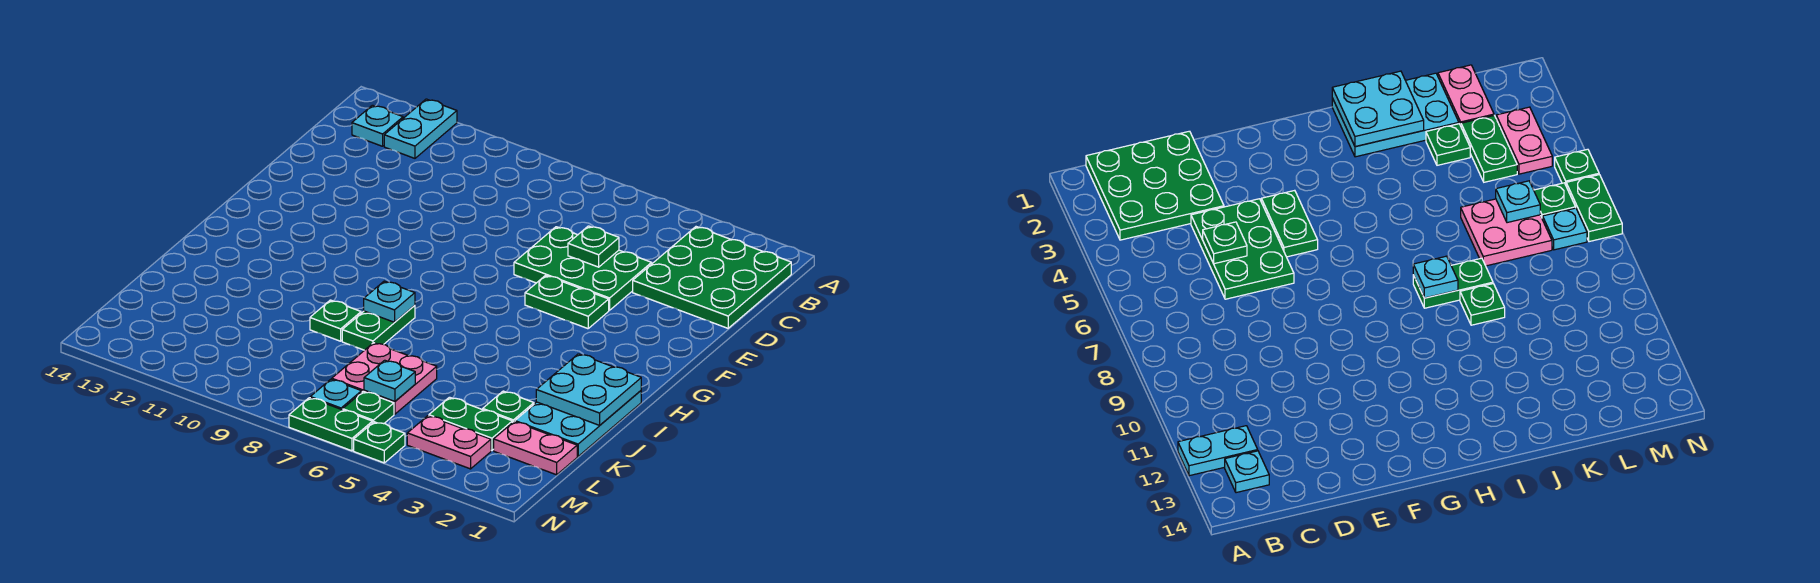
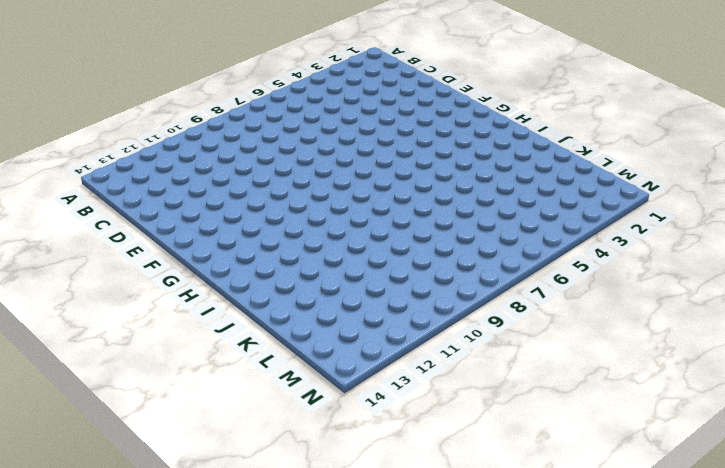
none -> cyan 1x2 plate [384,99,457,158]
none -> green 3x3 plate [633,227,791,328]
none -> cyan 1x1 plate [352,105,403,146]

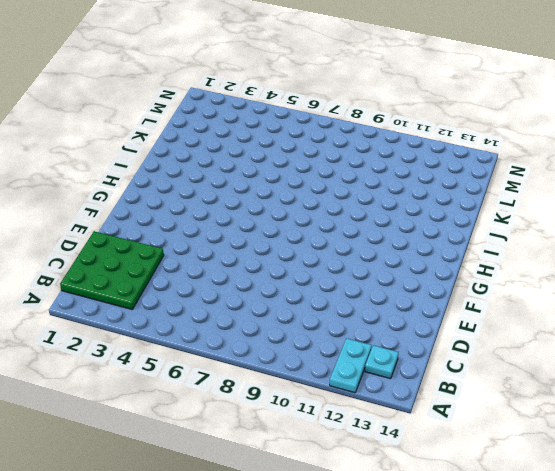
none -> green 2x3 plate [514,227,652,310]
none -> green 1x2 plate [525,275,609,329]
none -> cyan 2x3 plate [515,391,641,456]

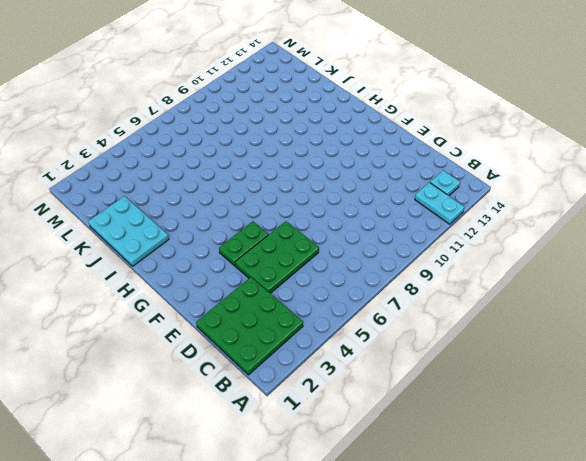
none -> green 1x2 plate [342,305,415,350]
none -> green 1x1 plate [310,300,361,341]
none -> green 1x1 plate [483,391,534,423]

